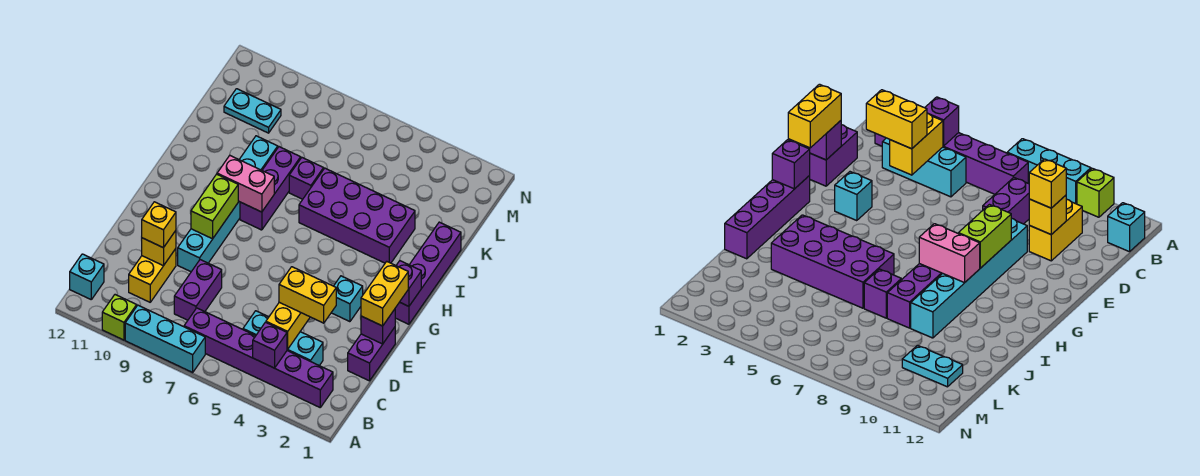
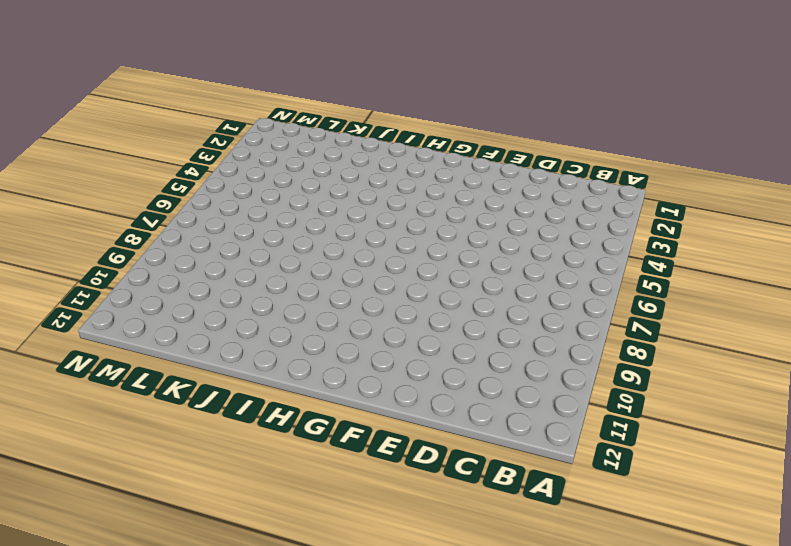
none -> cyan 1x3 brick [125,305,205,372]
none -> lime 1x1 brick [102,295,137,340]
none -> purple 1x6 brick [184,308,333,407]

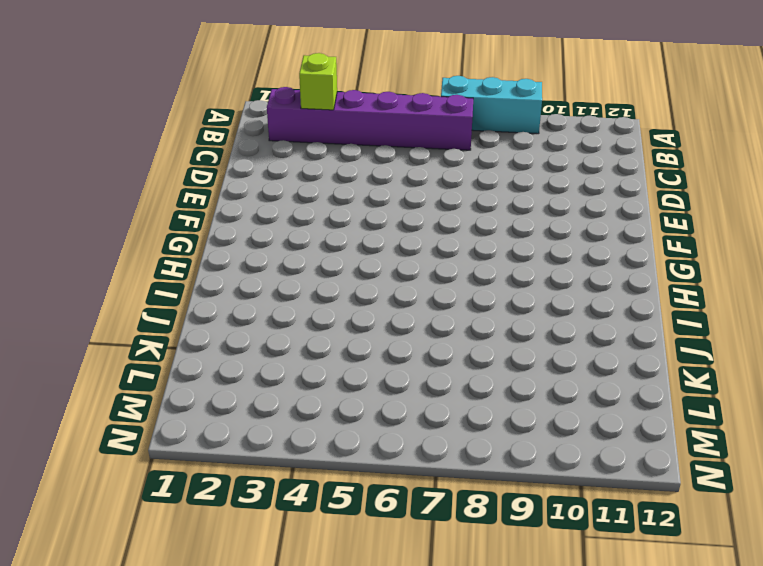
lime 1x1 brick [299,53,337,110] -> lime 1x1 brick moved to [102,295,137,340]
none -> cyan 1x1 brick [70,254,104,299]
none -> cyan 1x3 brick [243,311,323,366]
none -> purple 1x2 brick [174,260,222,320]

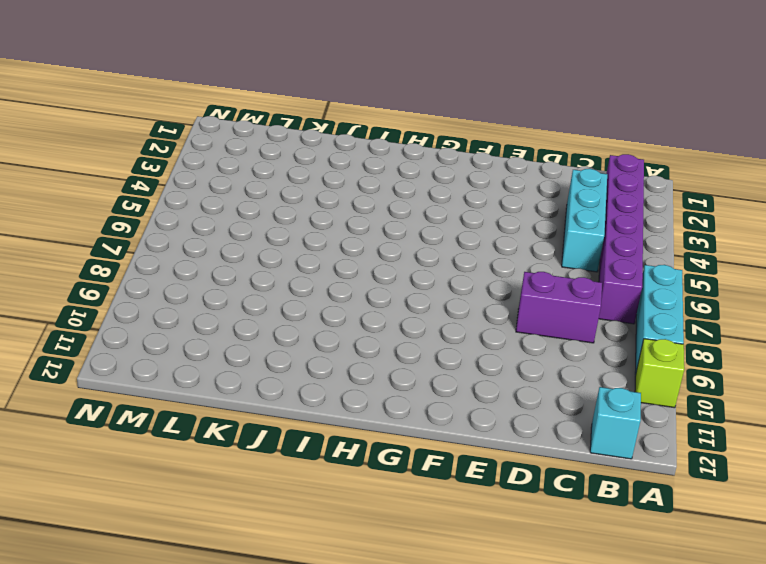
none -> yellow 1x2 brick [129,249,176,302]
none -> purple 1x2 brick [348,327,395,381]
none -> cyan 1x6 brick [178,136,278,272]

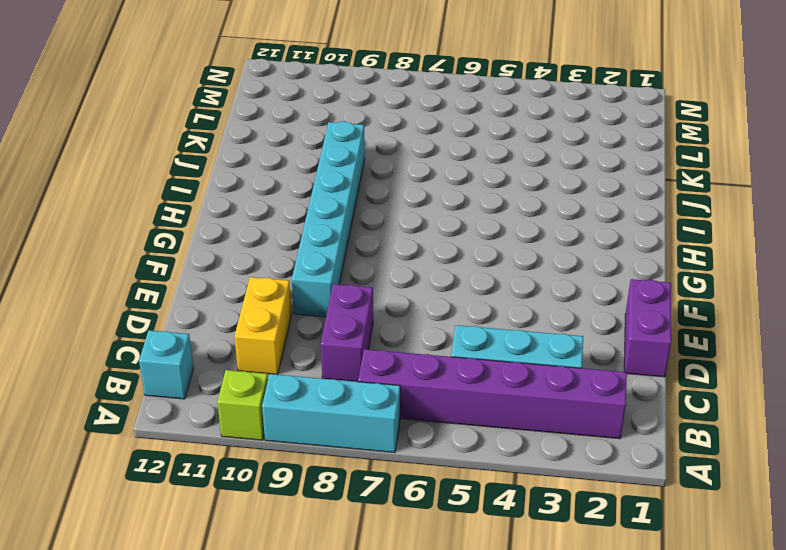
none -> cyan 1x1 brick [331,276,363,322]
none -> purple 1x4 brick [395,222,461,324]
none -> purple 1x3 brick [240,147,301,230]

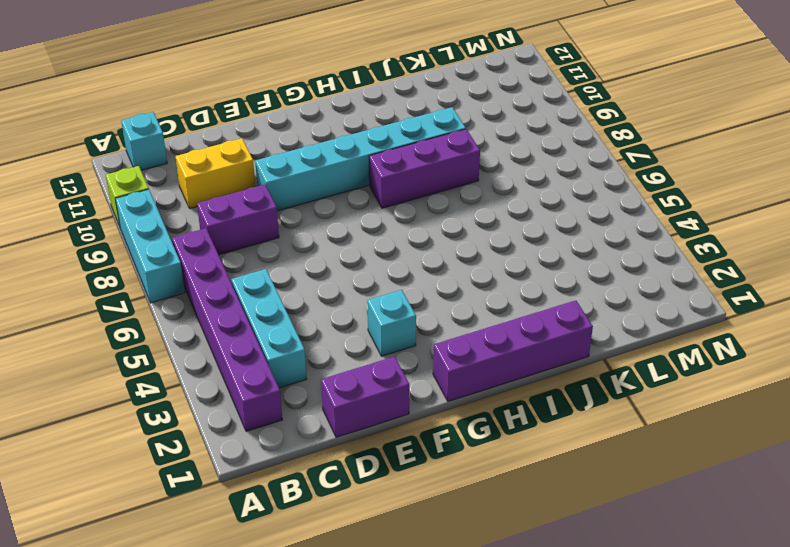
none -> purple 2x4 brick [299,168,415,263]
none -> purple 1x1 brick [289,158,324,199]
none -> cyan 1x2 plate [224,89,281,133]

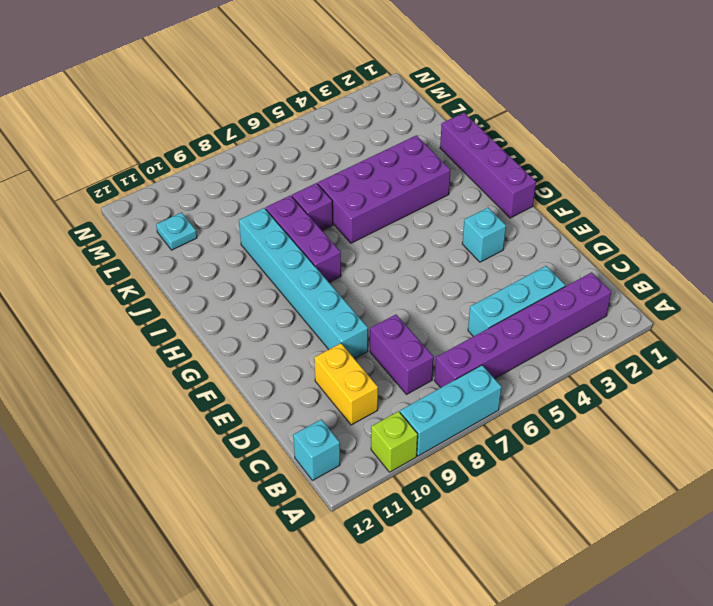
cyan 1x1 plate [156,213,197,250] -> cyan 1x2 plate [224,89,281,133]
none -> purple 1x2 brick [348,327,395,381]
none -> purple 1x1 brick [253,322,287,368]
none -> yellow 1x2 brick [266,302,310,349]

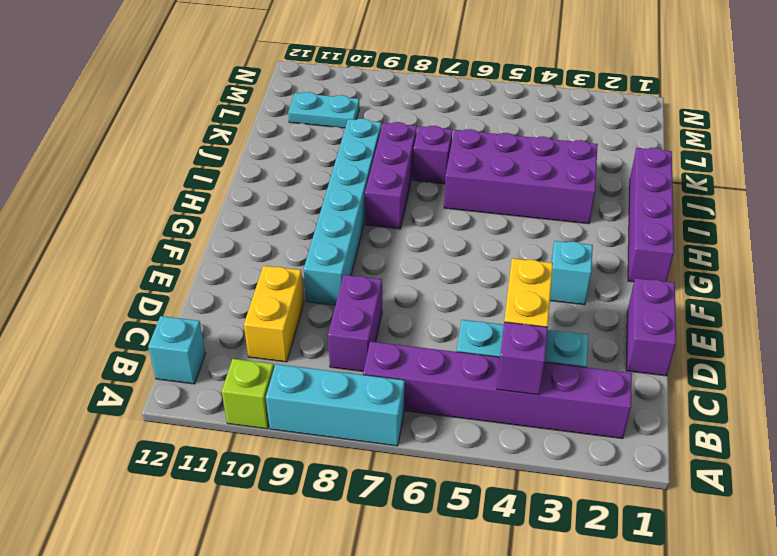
none -> yellow 1x1 brick [142,231,176,266]
none -> purple 1x1 brick [361,309,395,344]
none -> lime 1x2 brick [191,174,238,239]

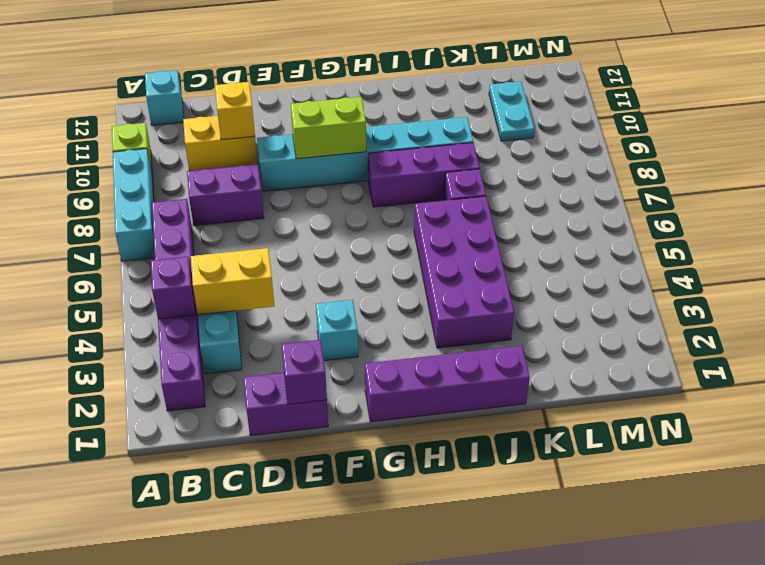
none -> purple 1x1 brick [396,261,421,306]
none -> pink 1x2 brick [217,155,274,212]
none -> yellow 1x2 brick [279,267,336,323]

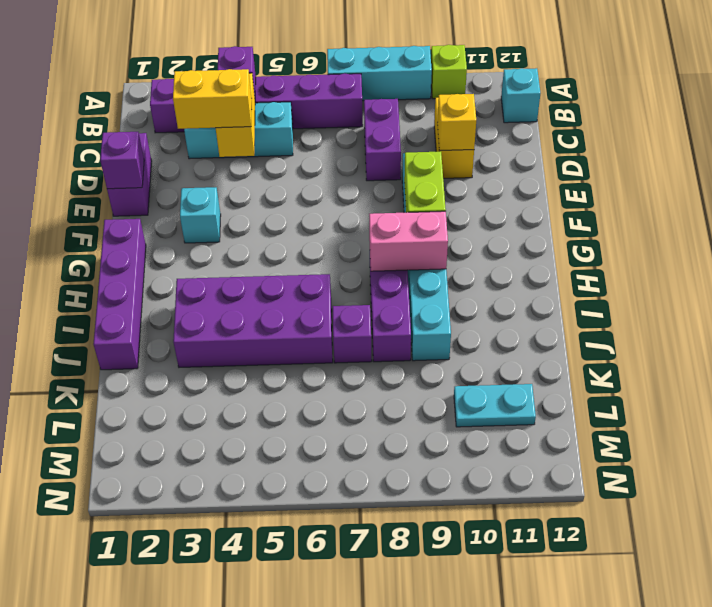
none -> purple 1x1 brick [396,261,421,306]
none -> yellow 1x1 brick [142,202,176,248]
none -> yellow 1x2 brick [361,261,408,326]

